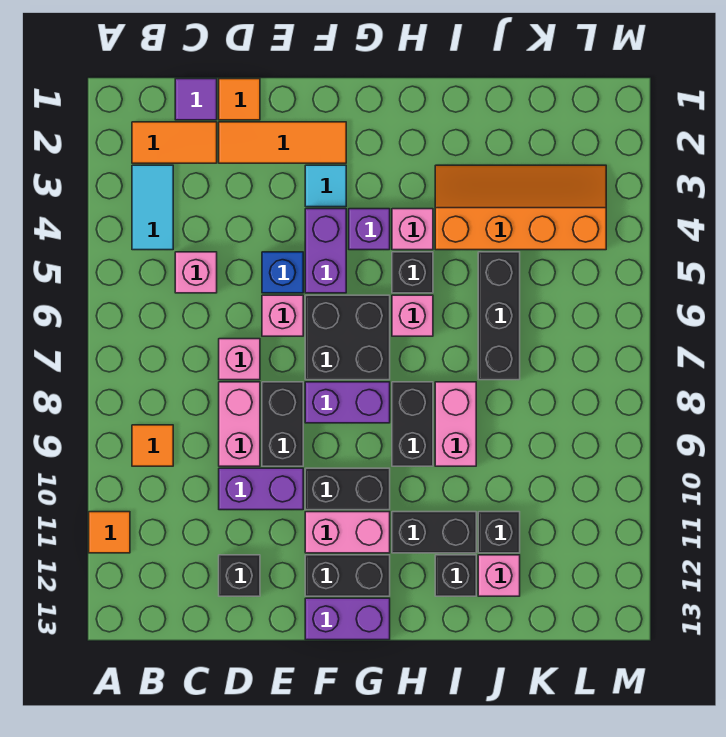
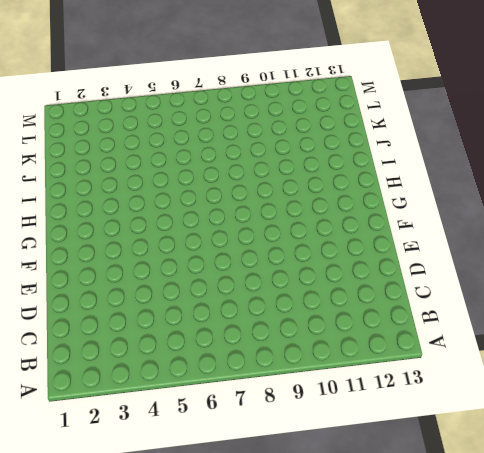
none -> orange 1x1 tile [89,512,130,553]
none -> orange 1x2 tile [132,122,217,163]
none -> cyan 1x2 tile [132,165,173,250]
none -> orange 1x1 tile [132,425,173,466]

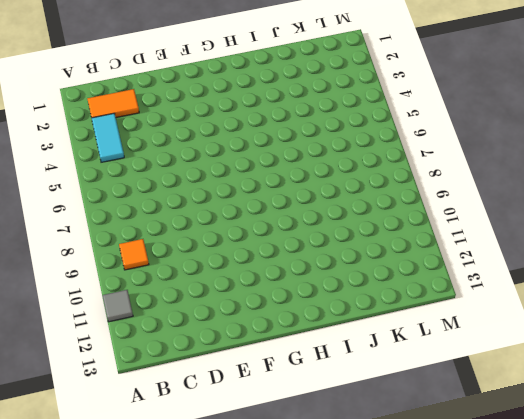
grey 1x1 tile [103,290,133,322] -> orange 1x1 tile [89,512,130,553]
none -> purple 1x1 tile [175,79,217,120]
none -> pink 1x1 brick [175,252,217,293]
none -> orange 1x1 tile [219,79,260,120]
none -> orange 1x3 tile [219,122,346,163]

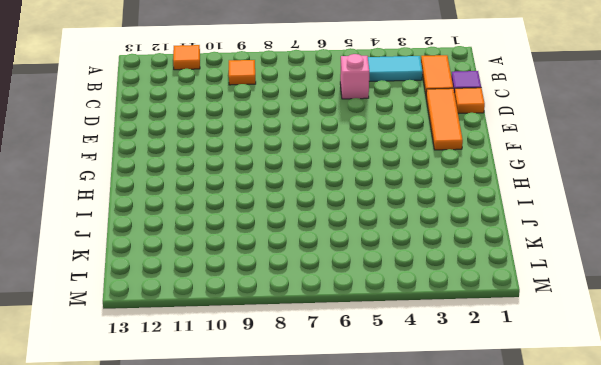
none -> pink 1x1 brick [219,339,260,380]
none -> pink 1x2 brick [219,382,260,466]
none -> purple 1x2 brick [219,468,303,510]
none -> black 1x1 brick [219,555,260,596]

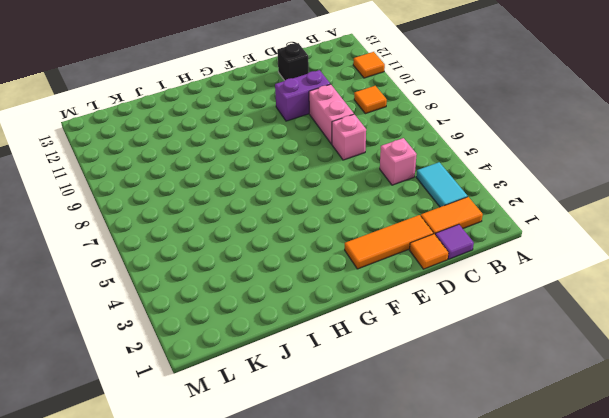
none -> blue 1x1 brick [262,252,303,293]
none -> pink 1x1 brick [262,295,303,336]
none -> black 1x2 brick [262,382,303,466]
none -> cyan 1x1 tile [305,165,346,207]

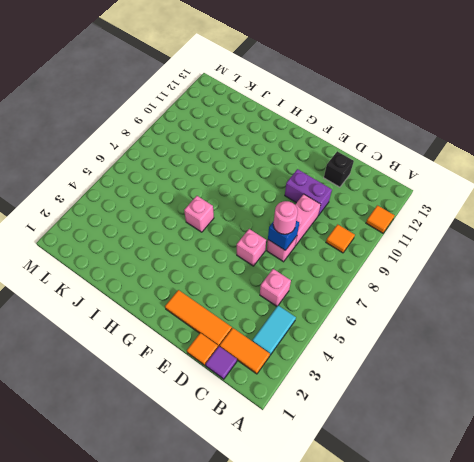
blue 1x1 brick [268,221,299,250] -> blue 1x1 brick moved to [262,252,303,293]
pink 1x1 round brick [273,201,298,234] -> none
none -> black 1x2 brick [262,382,303,466]
none -> cyan 1x1 tile [305,165,346,207]
none -> purple 1x2 brick [305,209,346,293]
none -> black 2x2 brick [305,295,390,380]

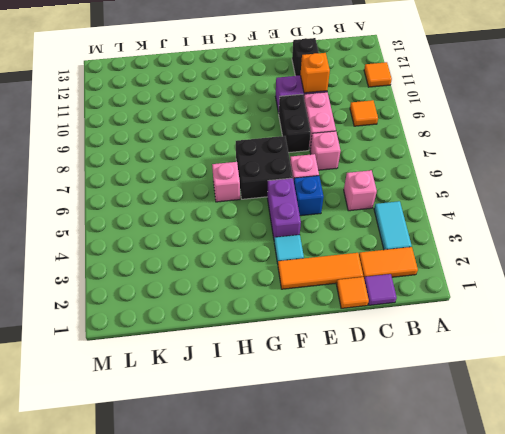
orange 1x1 brick [300,53,330,93] -> none
none -> purple 1x2 brick [305,382,390,423]
none -> black 1x2 brick [305,468,390,510]
none -> pink 1x2 brick [305,512,390,553]
none -> black 1x2 brick [305,555,390,596]

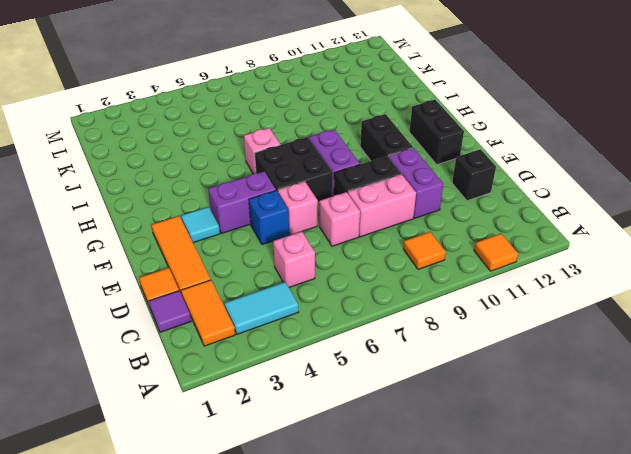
none -> pink 1x2 brick [305,512,390,553]
none -> purple 1x2 brick [305,598,390,640]
none -> purple 1x1 brick [349,209,390,250]
none -> pink 1x1 brick [392,209,433,250]

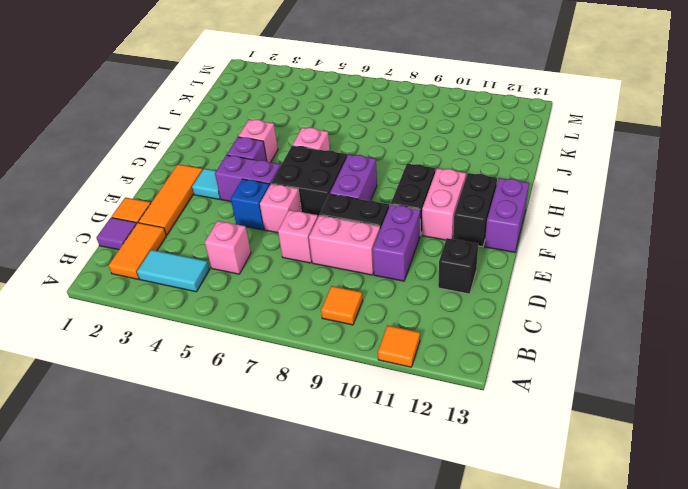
none -> black 1x1 brick [392,252,433,293]
none -> black 1x2 brick [392,382,433,466]
none -> black 1x2 brick [392,512,476,553]
none -> orange 2x4 slope [435,165,606,250]

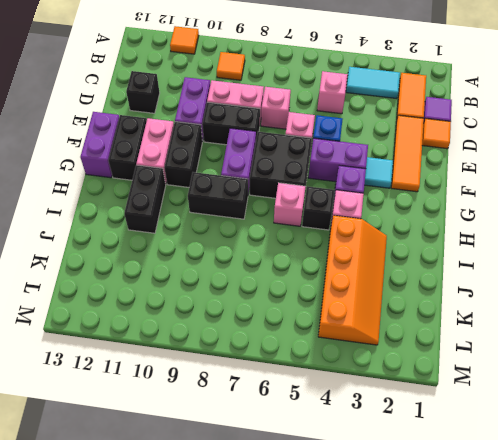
none -> pink 1x2 brick [435,382,476,466]
none -> black 1x1 brick [435,555,476,596]
none -> black 1x3 brick [478,252,520,380]
none -> black 1x1 brick [478,512,520,553]

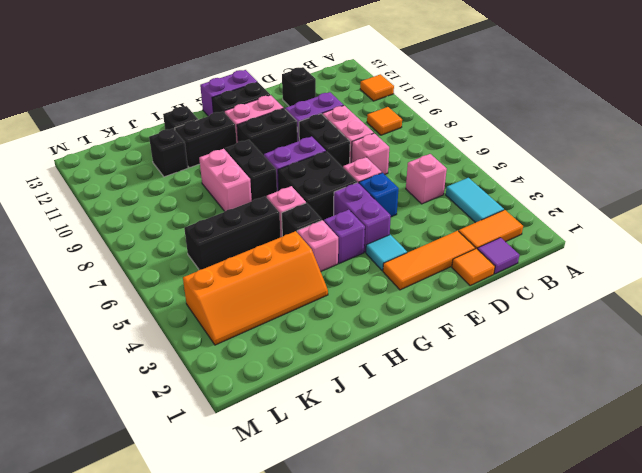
black 1x3 brick [184,196,280,270] -> black 1x3 brick turned to [478,252,520,380]
none -> pink 1x1 brick [478,555,520,596]

